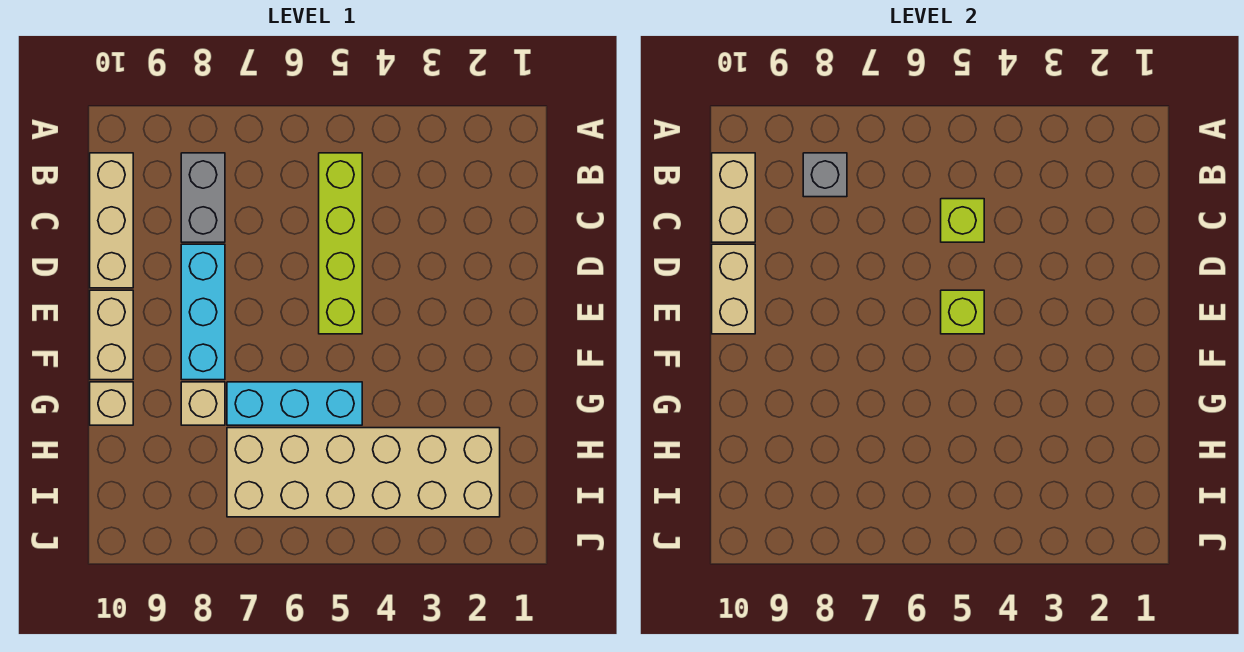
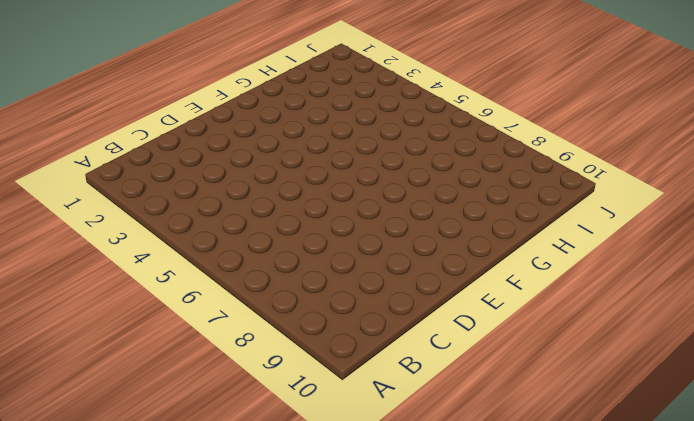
none -> lime 1x4 brick [319,153,362,334]
none -> grey 1x2 brick [181,153,225,242]
none -> tan 1x3 brick [90,153,133,288]

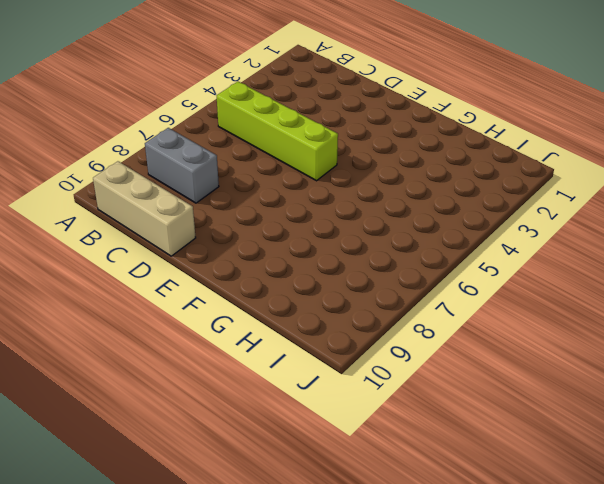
none -> cyan 1x3 brick [181,244,225,380]
none -> tan 1x2 brick [90,290,133,380]
none -> cyan 1x3 brick [227,382,362,425]

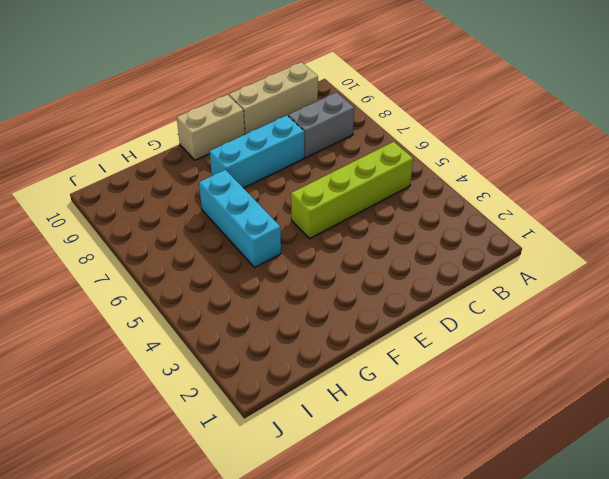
none -> tan 1x1 brick [181,382,225,425]
none -> tan 1x1 brick [90,382,133,425]
none -> tan 2x6 brick [227,428,500,517]

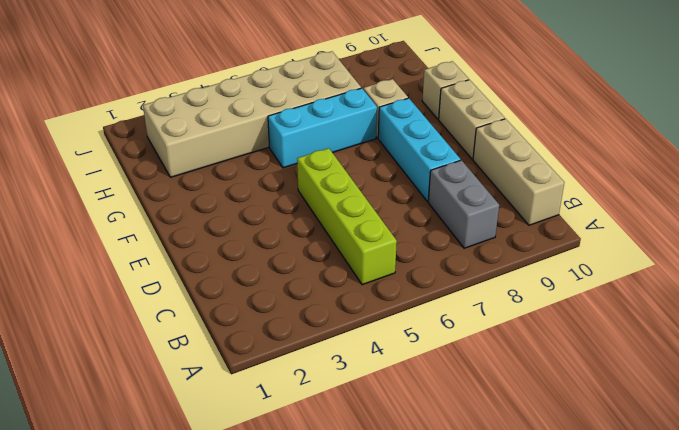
none -> grey 1x1 brick [803,153,847,197]
none -> tan 1x2 brick [712,153,755,242]
none -> lime 1x1 brick [941,199,984,242]

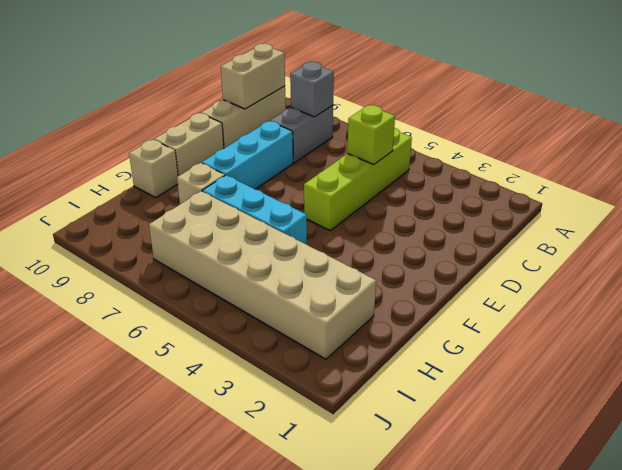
none -> tan 1x2 brick [712,244,755,334]
none -> lime 1x1 brick [941,290,984,334]

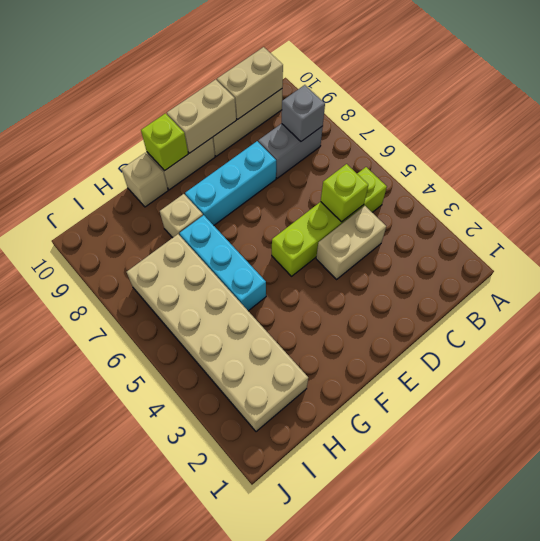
tan 1x2 brick [316,206,386,279] -> none
lime 1x1 brick [141,113,188,171] -> lime 1x1 brick moved to [941,290,984,334]

